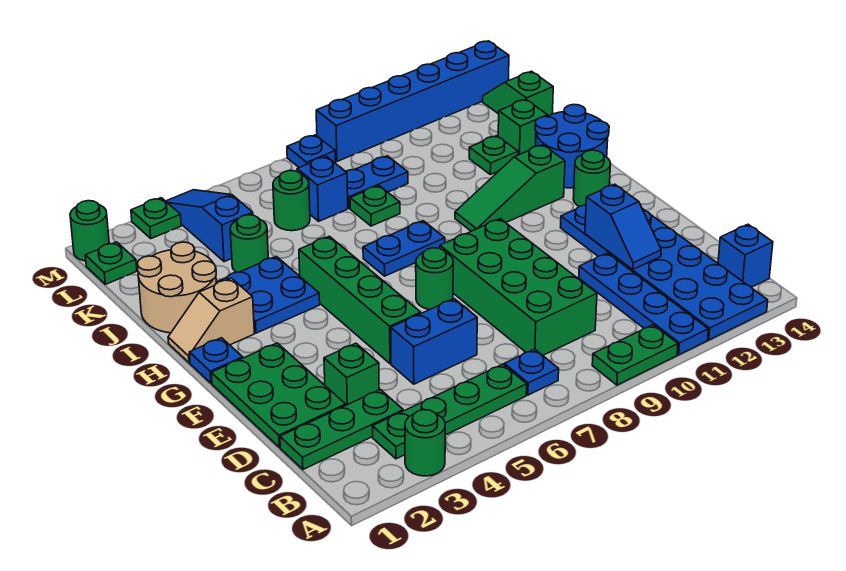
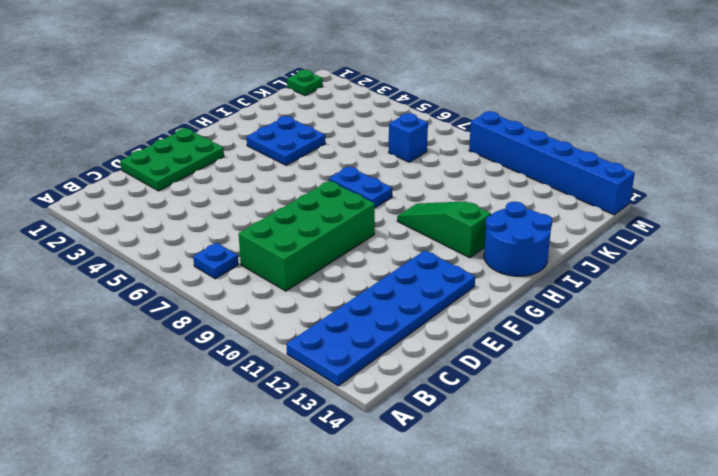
none -> green 1x1 round brick [405,410,445,476]
none -> green 1x2 plate [592,325,678,385]
none -> blue 1x4 plate [579,253,708,355]
none -> green 1x4 plate [372,364,527,459]

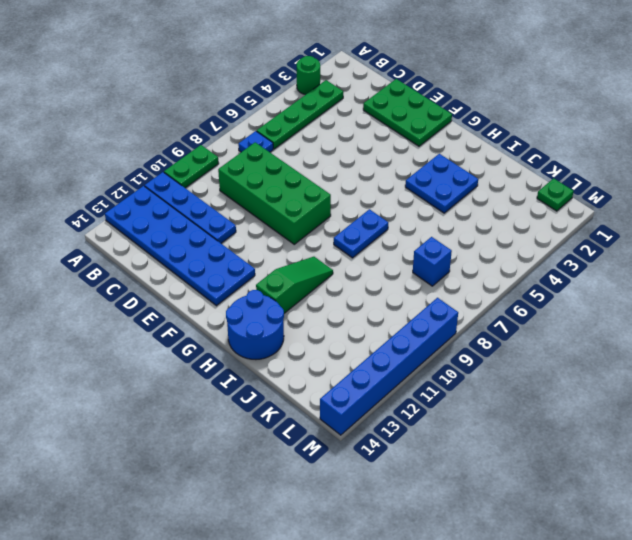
none -> blue 1x1 brick [718,224,773,287]
none -> green 1x3 plate [280,390,403,469]
none -> green 1x1 brick [324,343,380,405]
none -> blue 1x2 brick [391,299,477,384]

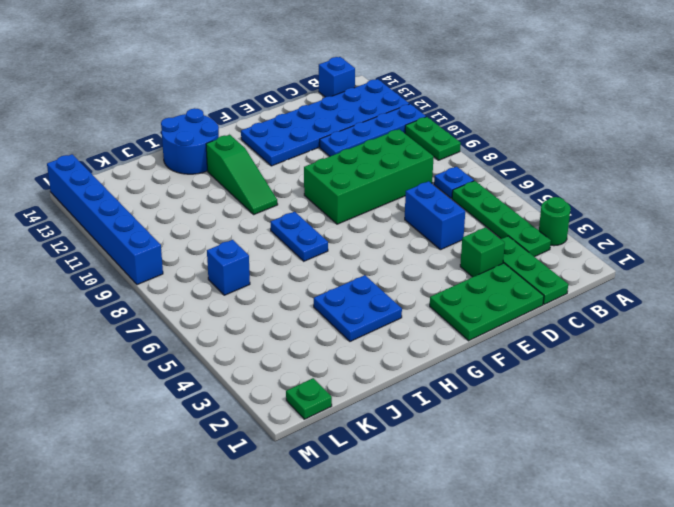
none -> green 1x4 brick [299,236,421,364]
none -> green 1x1 round brick [416,248,453,310]
none -> blue 1x1 plate [189,338,243,383]
none -> green 1x1 round brick [573,150,611,206]

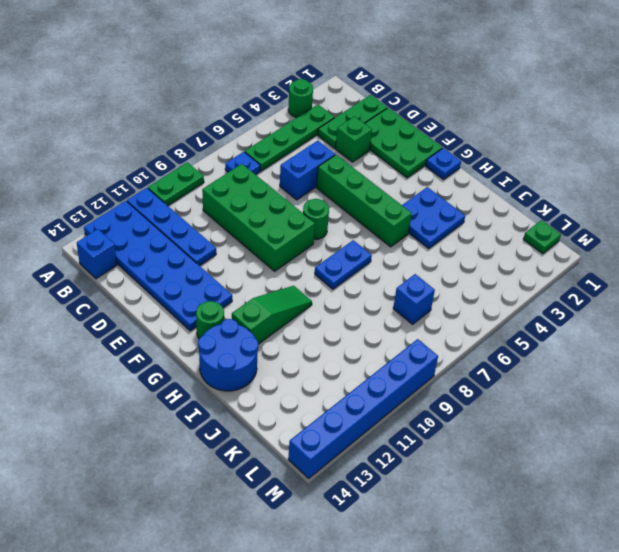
none -> tan 1x2 slope [168,278,254,363]
none -> tan 2x2 round brick [137,242,216,333]
none -> green 1x1 round brick [230,215,268,272]
none -> green 1x1 plate [350,186,400,226]

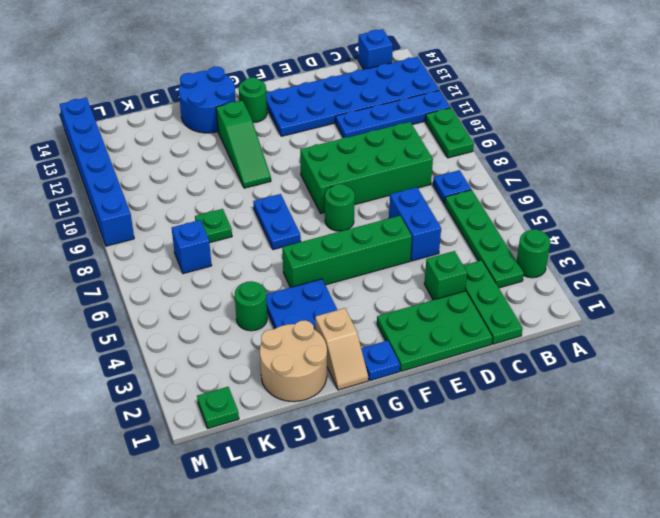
none -> green 1x1 plate [469,136,518,175]
none -> green 1x1 brick [498,100,548,155]
none -> blue 1x3 slope [166,190,253,262]
none -> green 1x1 round brick [273,171,310,231]

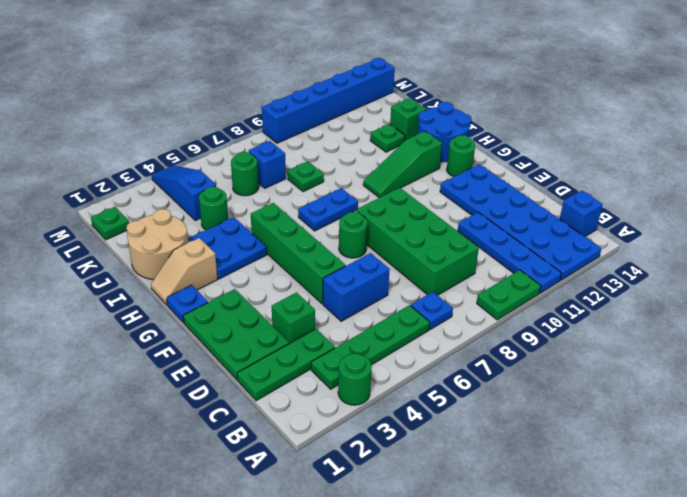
none -> blue 1x2 plate [346,156,408,208]
none -> green 1x2 slope [483,71,553,116]
none -> green 1x1 round brick [70,201,109,261]
none -> green 1x1 plate [131,198,181,239]

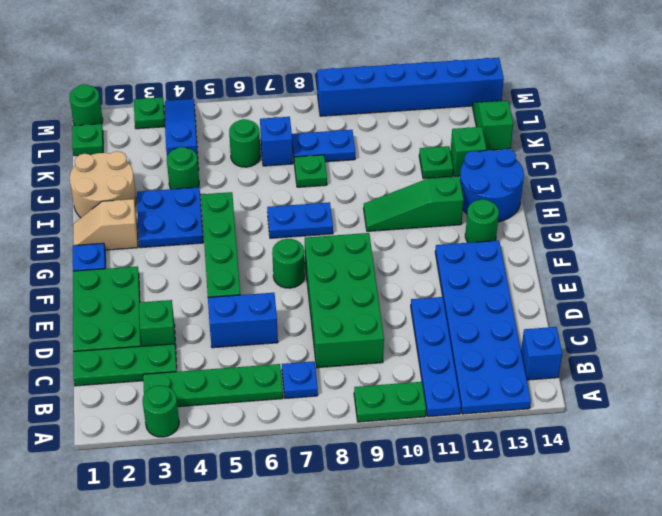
none -> blue 1x1 plate [287,135,336,168]
none -> blue 1x2 slope [585,184,661,270]

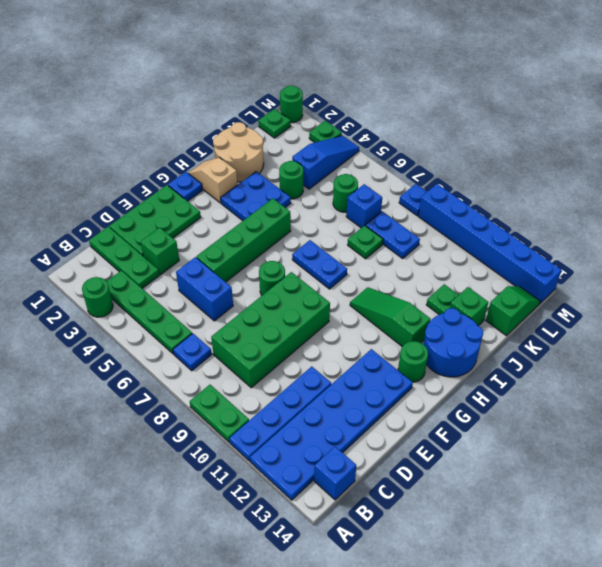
none -> blue 1x2 slope [585,184,661,270]

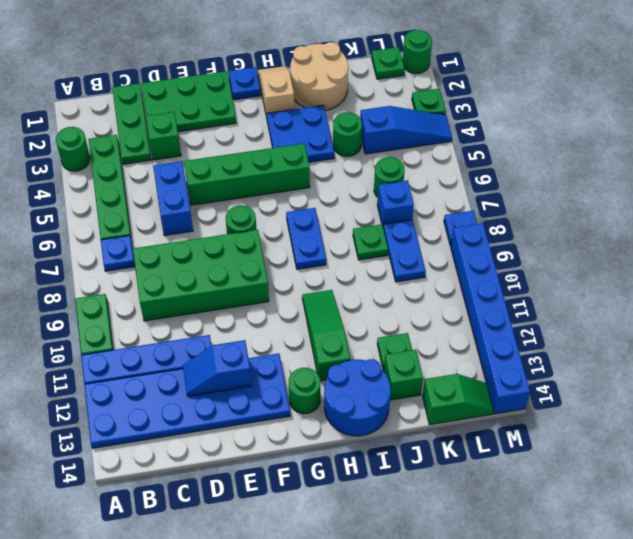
none -> blue 1x1 brick [718,224,773,287]

